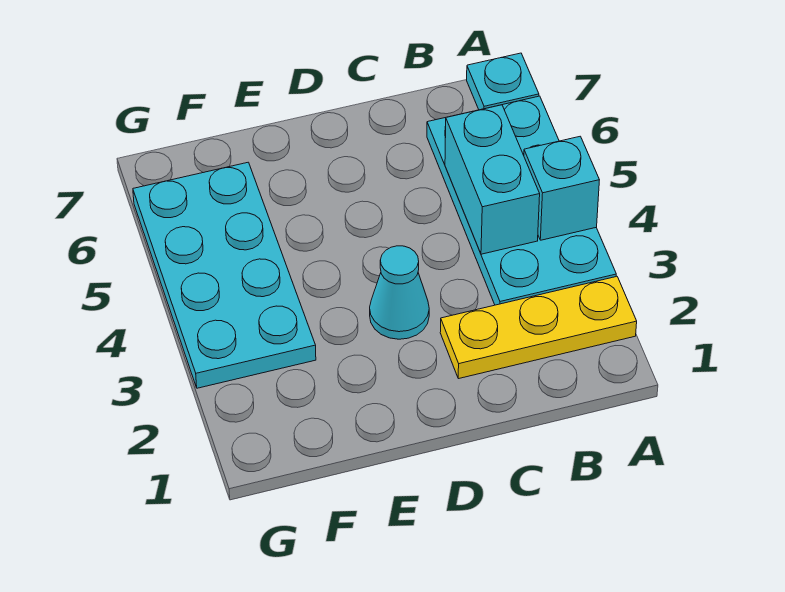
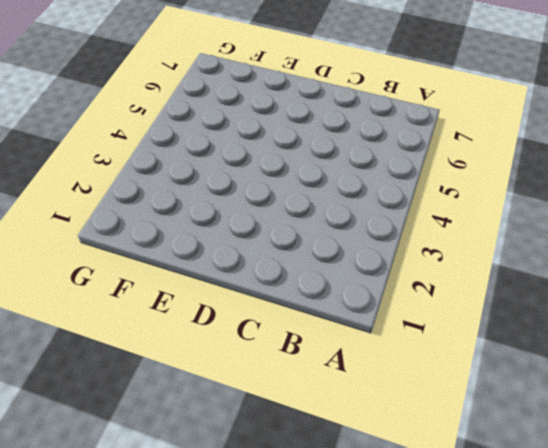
none -> yellow 1x3 plate [440,276,637,379]
none -> cyan 2x4 plate [427,96,616,305]

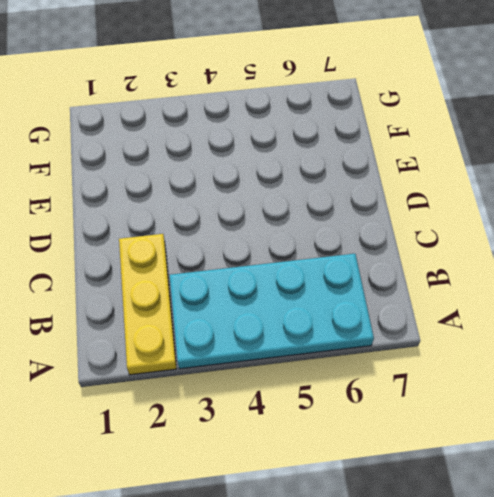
none -> cyan 1x1 plate [467,53,539,110]
none -> cyan 1x1 cone [370,246,429,339]

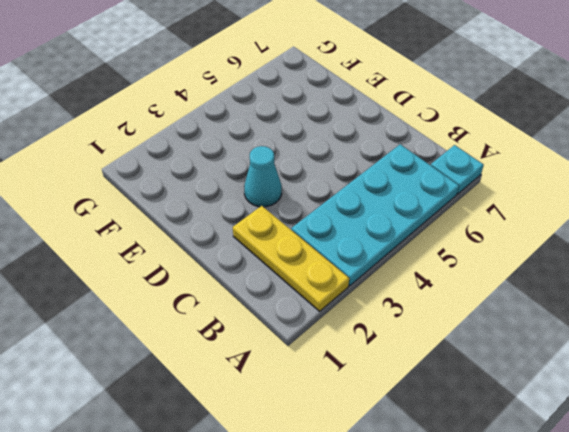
none -> cyan 2x4 plate [133,162,316,388]
none -> cyan 1x1 brick [524,136,599,240]

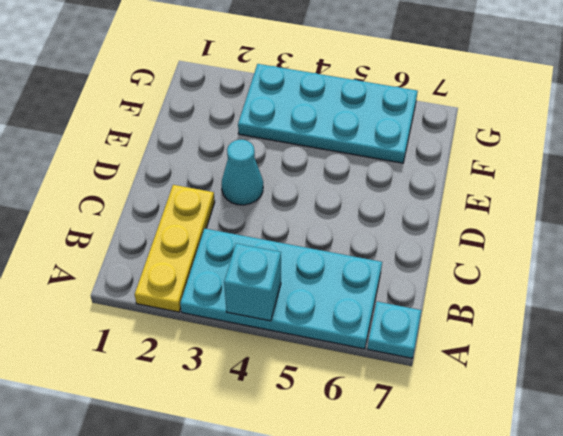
none -> cyan 1x2 brick [445,105,540,254]

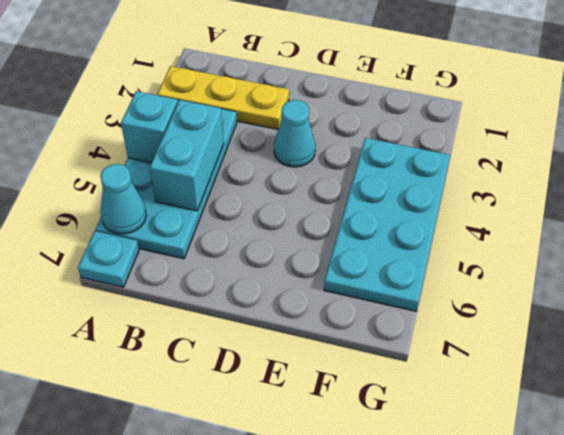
cyan 1x1 cone [100,164,146,234] -> none

